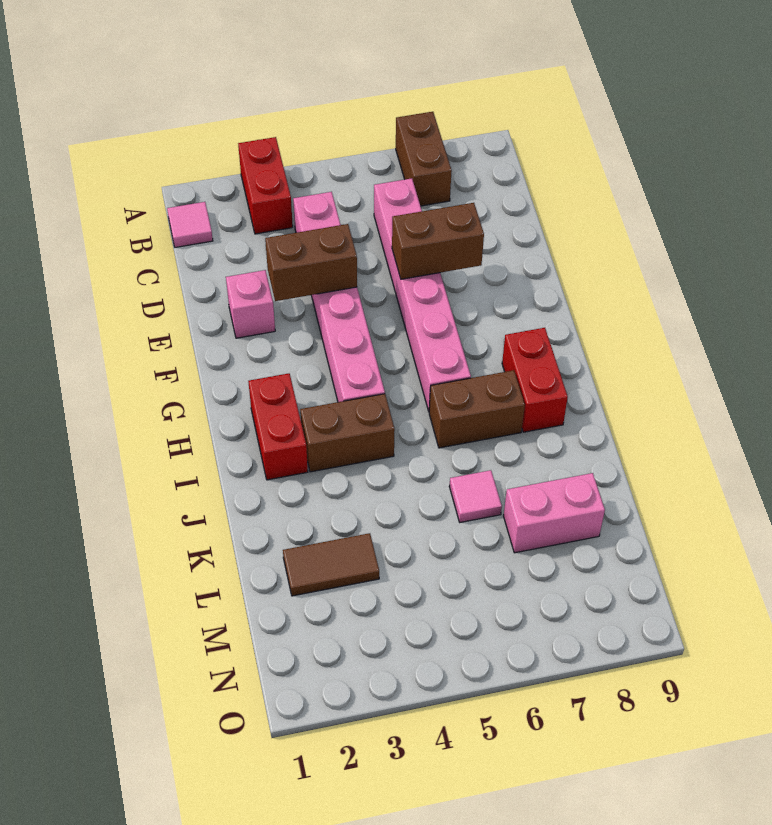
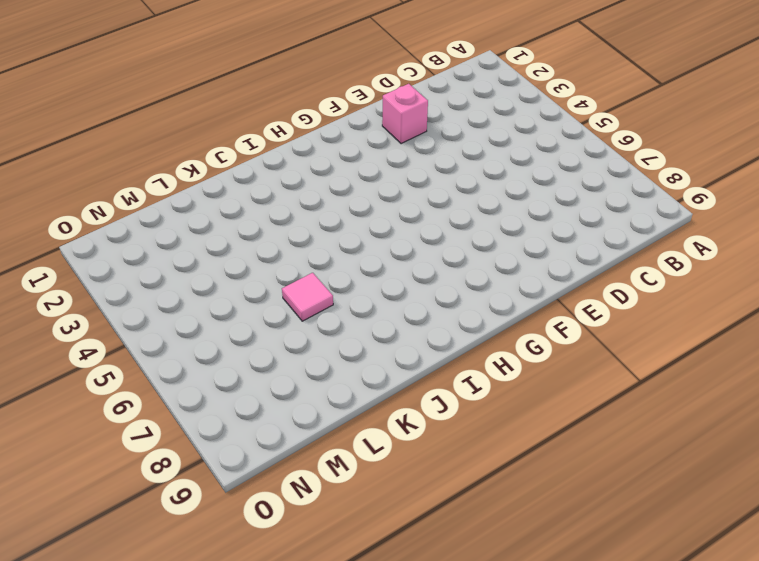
none -> red 1x2 brick [238,137,293,234]
none -> brown 1x2 brick [396,112,452,206]
none -> pink 1x1 tile [167,202,213,247]

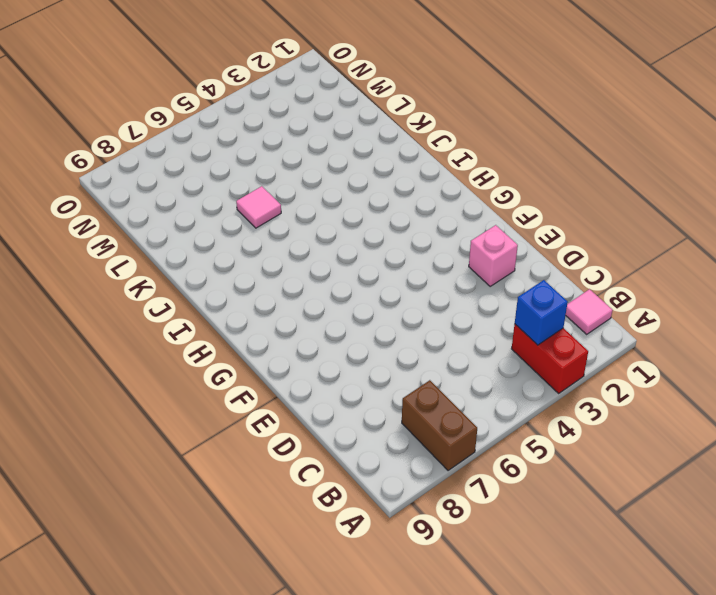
blue 1x1 brick [515,280,568,345] -> none
none -> pink 1x6 brick [293,192,385,402]
none -> pink 1x6 brick [374,178,471,411]
none -> red 1x2 brick [248,373,308,480]

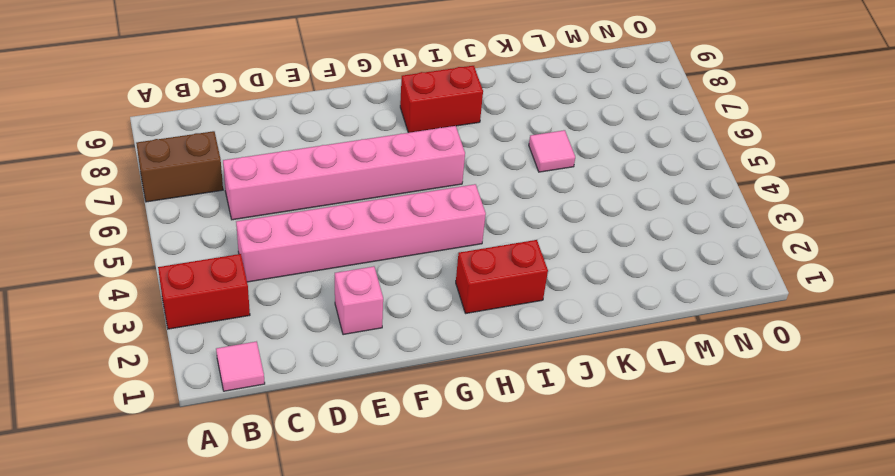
none -> brown 1x2 brick [300,394,395,472]
none -> brown 1x2 brick [429,370,525,448]
none -> brown 1x2 tile [283,533,379,596]

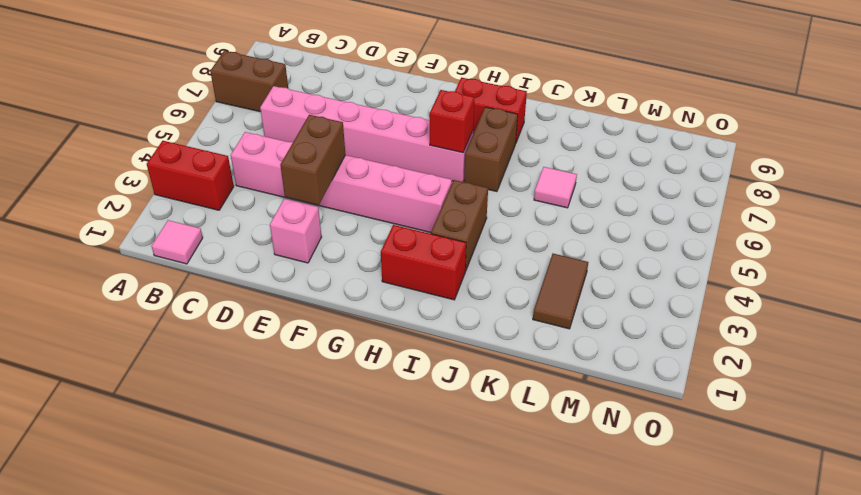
red 1x1 brick [430,90,475,153] -> none
none -> pink 1x2 brick [504,473,605,553]
none -> brown 1x2 brick [392,203,484,279]

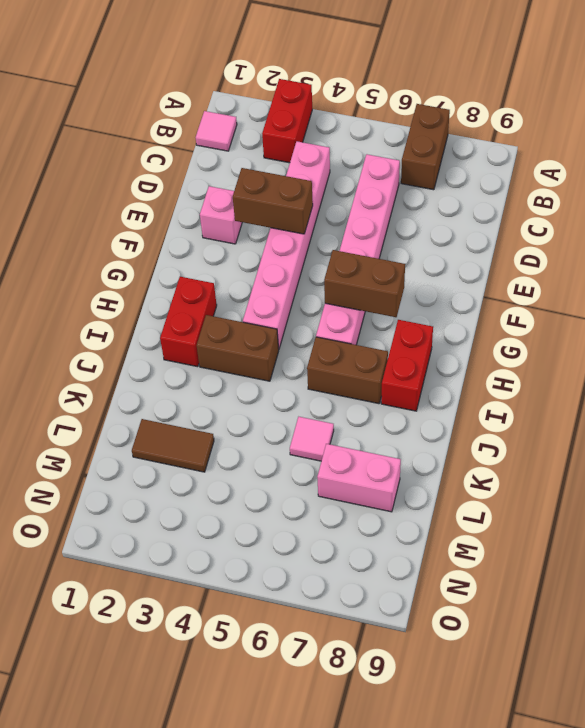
brown 1x2 brick [324,250,405,317] -> brown 1x2 brick moved to [392,203,484,279]

